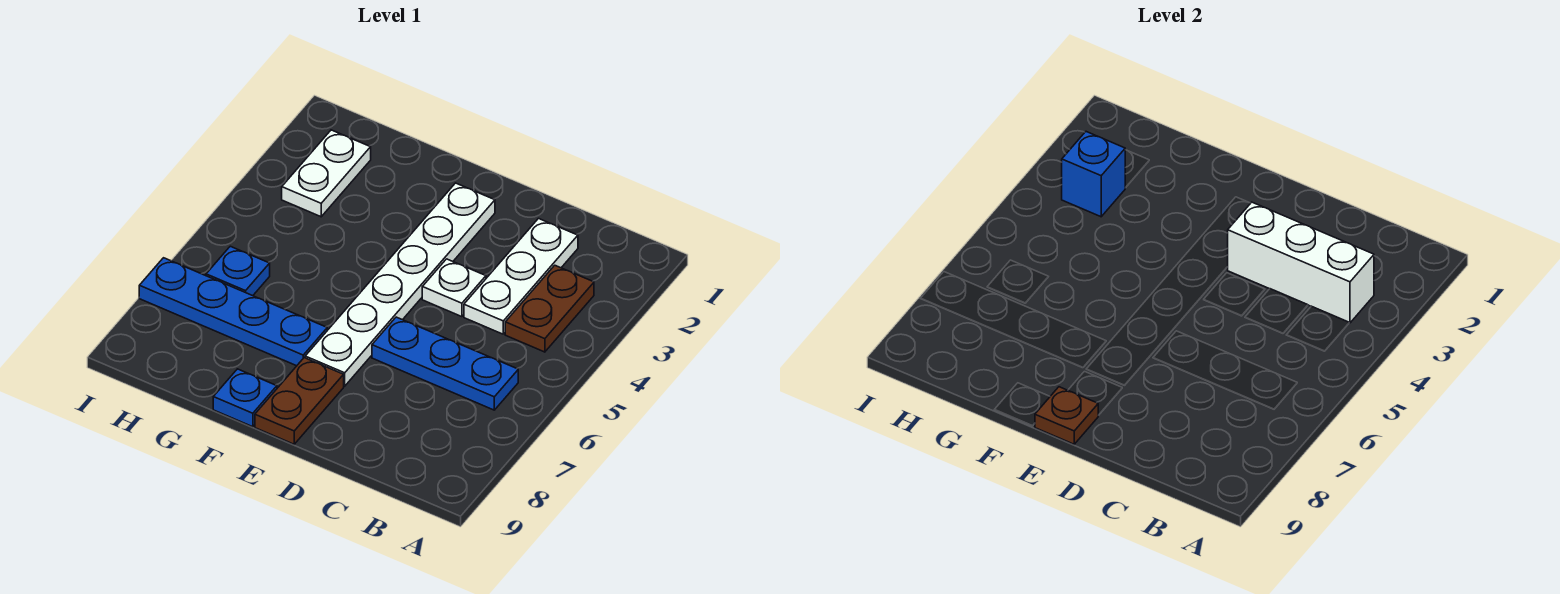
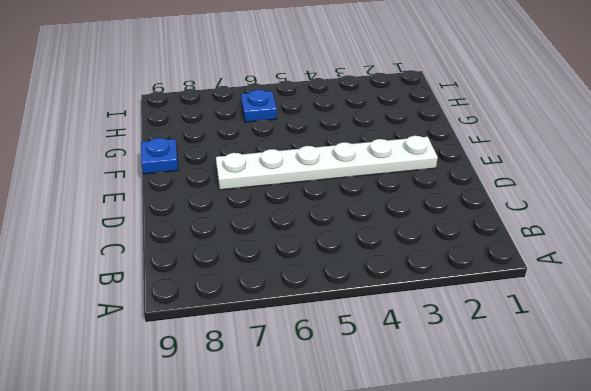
none -> brown 1x2 plate [505,265,594,352]
none -> blue 1x3 plate [372,317,518,410]
none -> white 1x3 plate [464,219,578,334]

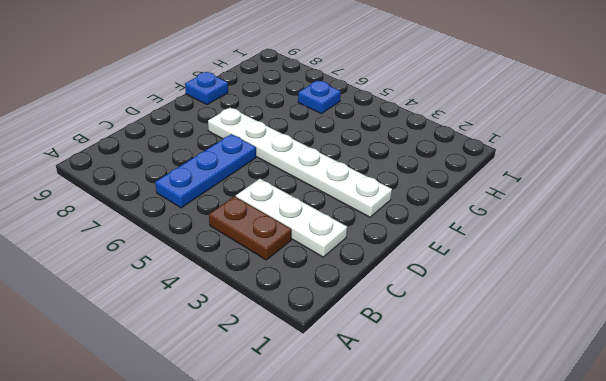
none -> white 1x1 plate [422,259,486,317]
none -> brown 1x2 plate [255,358,344,444]
none -> blue 1x4 plate [139,258,327,366]

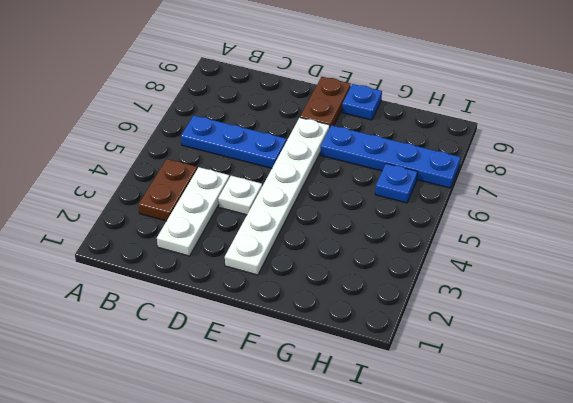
none -> white 1x2 plate [282,130,371,217]
none -> white 1x3 brick [1228,202,1374,323]
none -> brown 1x1 plate [1035,387,1098,444]

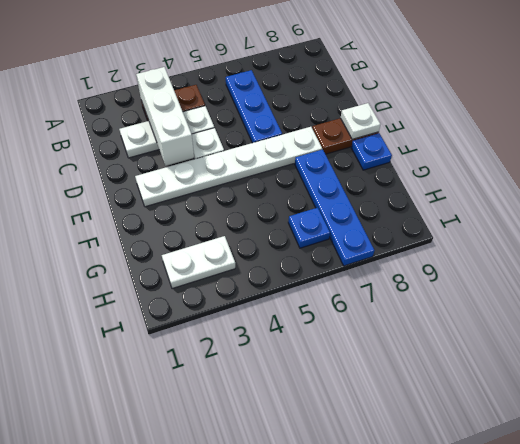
white 1x1 plate [341,103,380,139] -> brown 1x1 plate [1035,387,1098,444]
none -> blue 1x1 brick [1062,132,1125,217]

